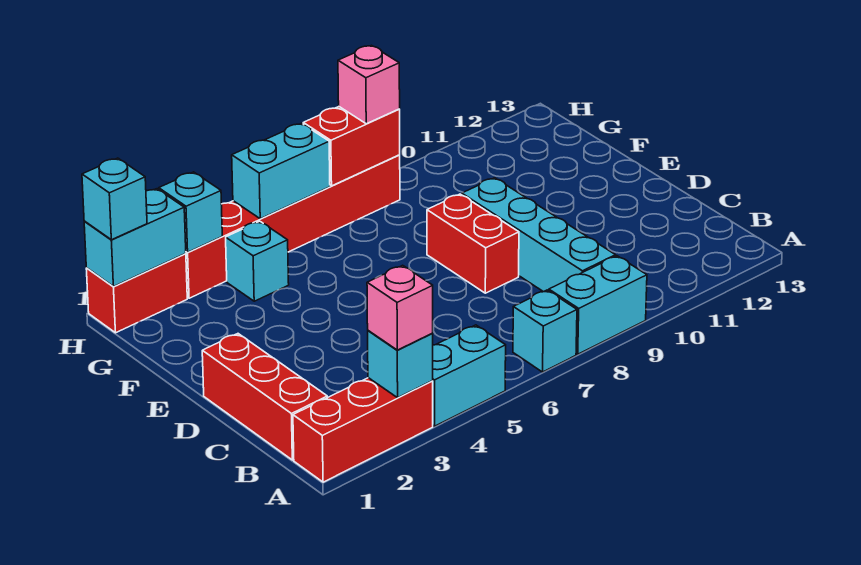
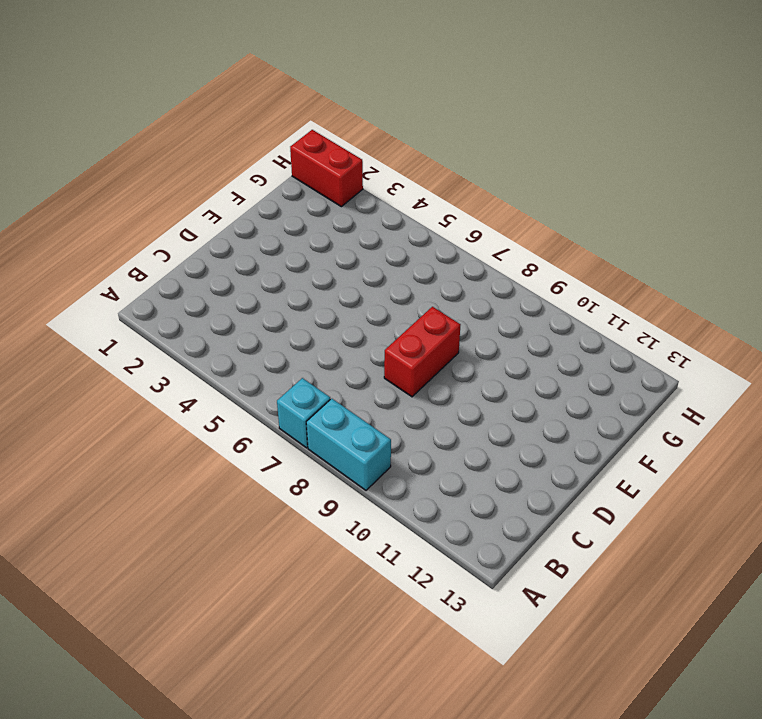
none -> red 1x3 brick [293,378,433,482]
none -> cyan 1x2 brick [433,325,506,426]
none -> red 1x3 brick [202,334,327,460]

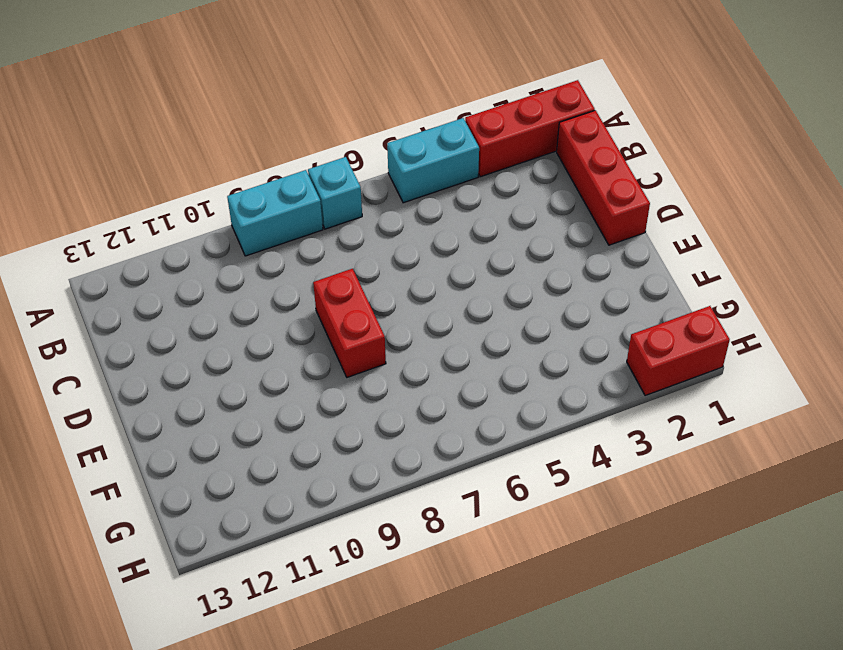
none -> cyan 1x4 brick [462,178,616,292]
none -> cyan 1x1 brick [226,221,289,301]
none -> red 1x6 brick [186,155,400,298]

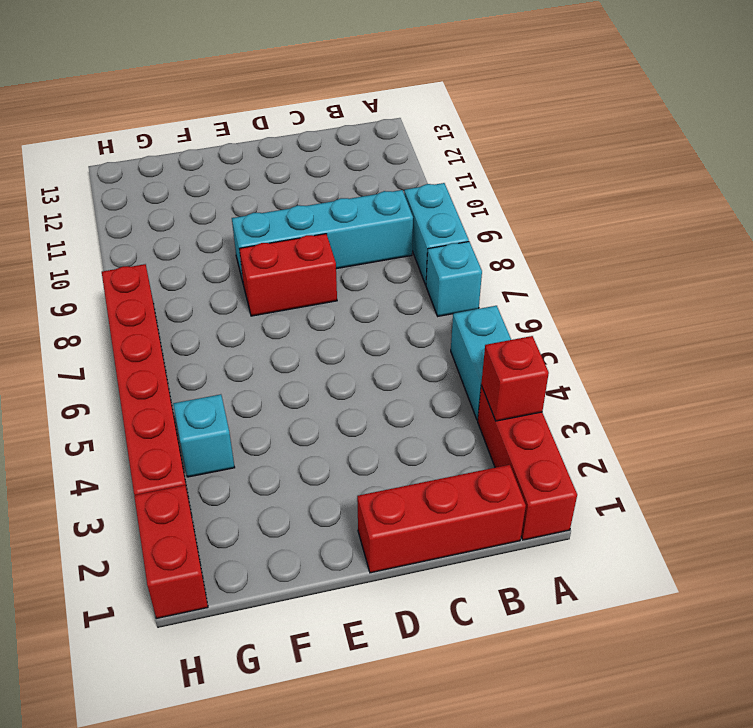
red 1x1 brick [481,336,549,421] -> cyan 1x1 brick [368,331,433,398]
none -> cyan 1x2 brick [84,189,186,287]
none -> cyan 1x1 brick [159,172,222,252]
none -> cyan 1x2 brick [232,123,330,219]

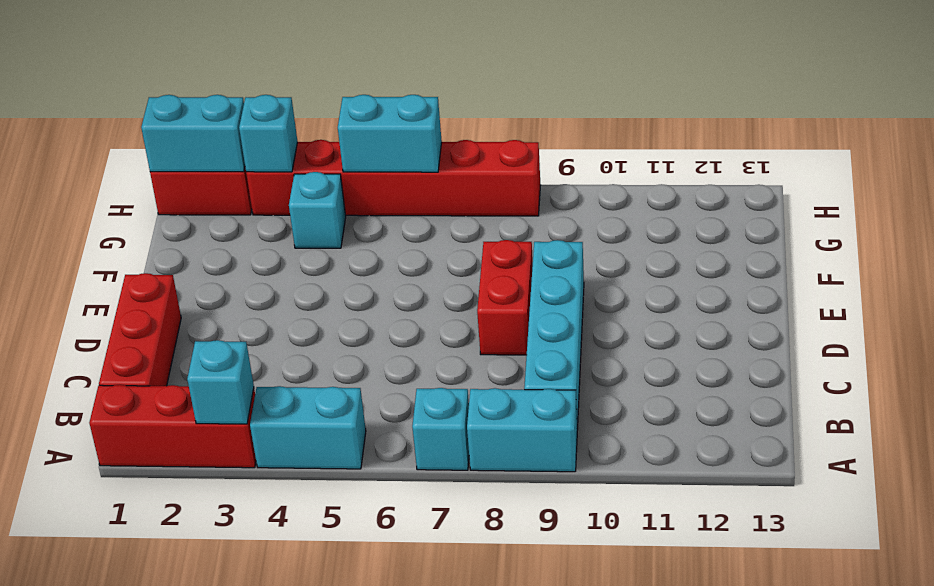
none -> red 1x2 brick [303,107,400,186]
none -> pink 1x1 brick [367,265,433,350]
none -> cyan 1x1 brick [82,158,147,240]

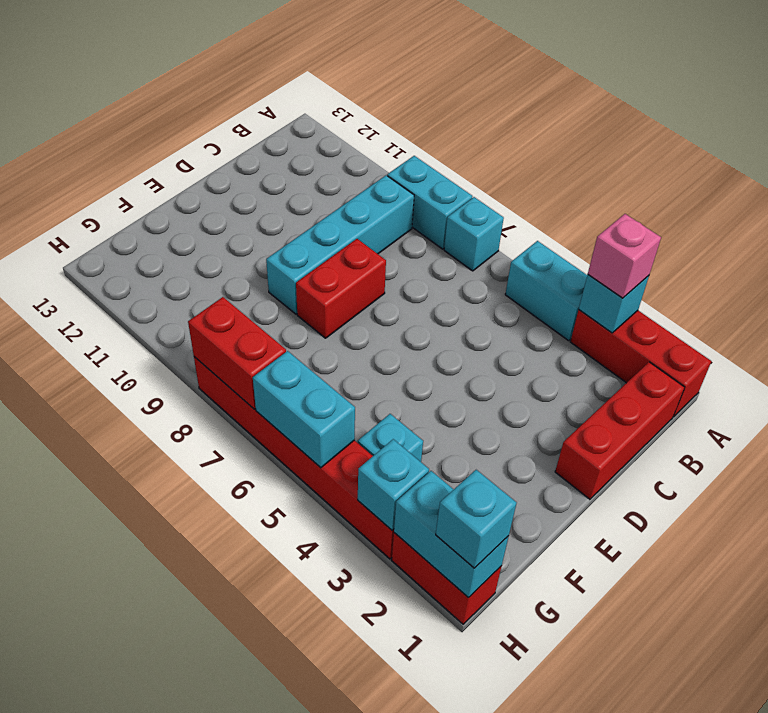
none -> pink 1x1 brick [338,45,400,124]

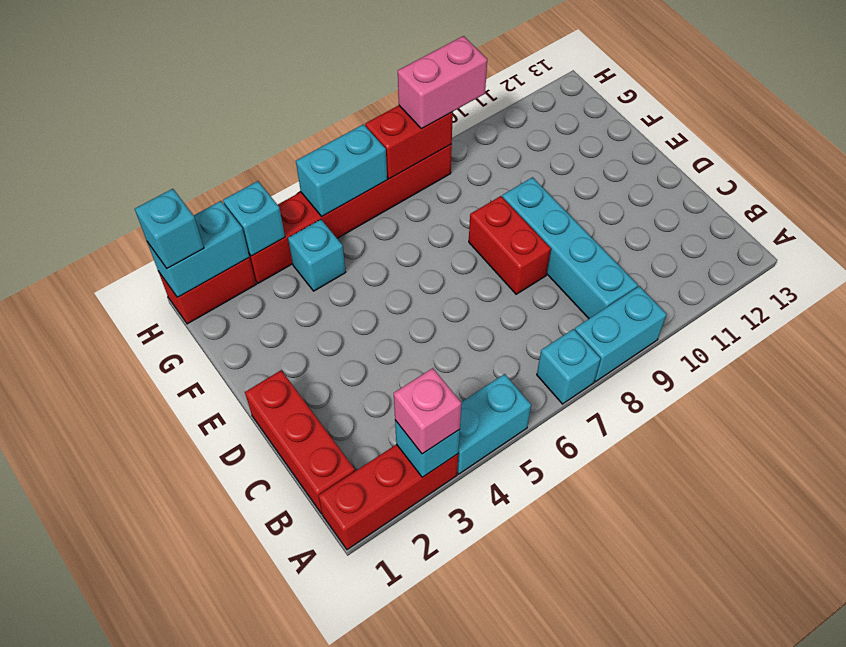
pink 1x2 brick [398,36,487,129] -> pink 1x1 brick [338,45,400,124]

